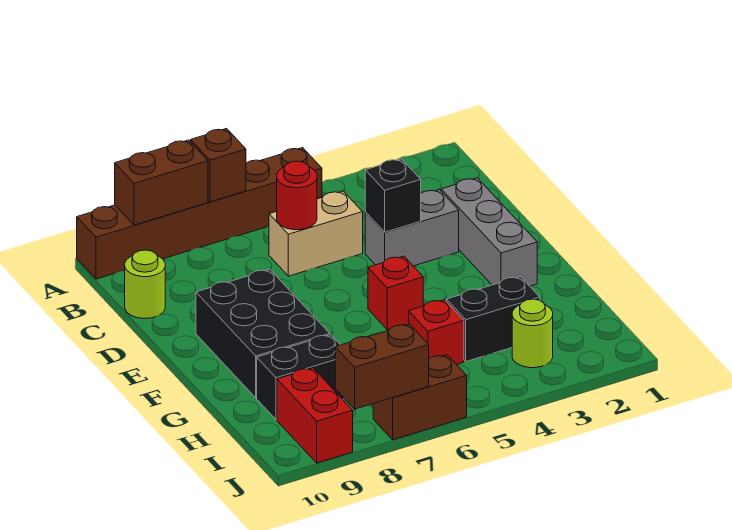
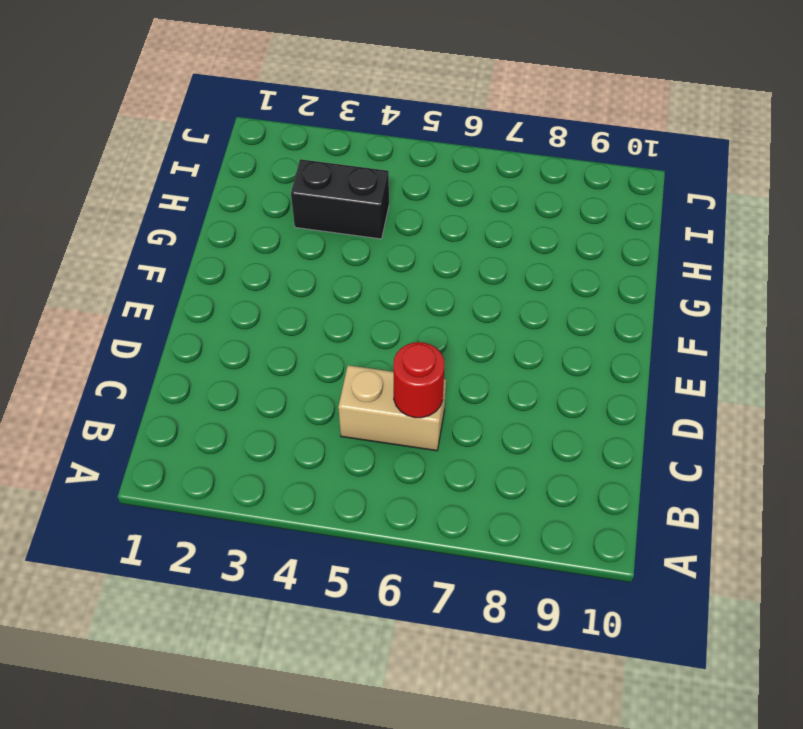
none -> brown 1x6 brick [77,148,322,279]
none -> lime 1x1 round brick [125,250,165,318]
none -> grey 1x3 brick [441,178,537,286]

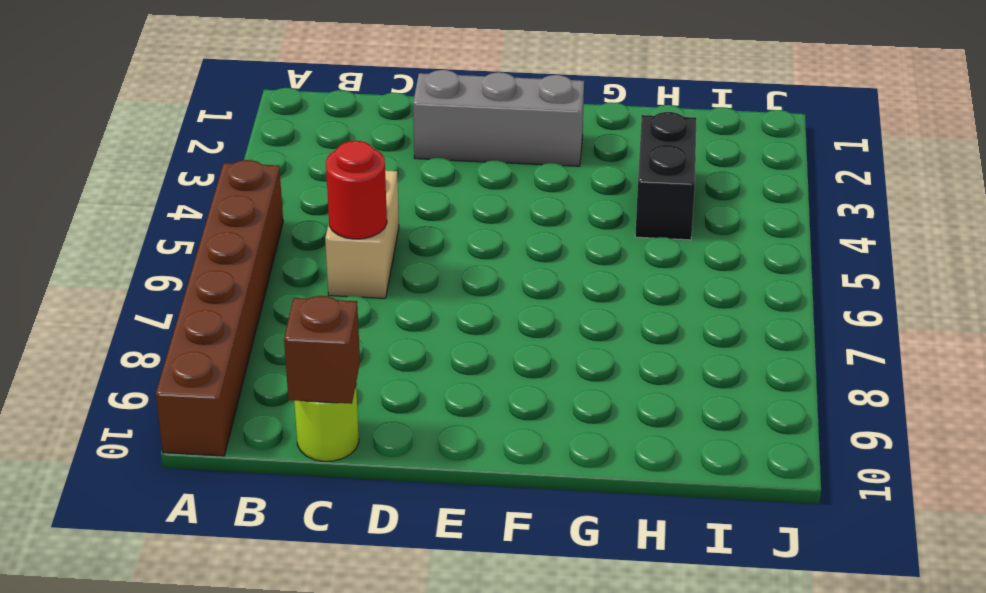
brown 1x1 brick [284,296,360,404] -> brown 1x1 brick moved to [191,129,246,202]
none -> grey 1x2 brick [365,190,459,266]
none -> black 2x3 brick [196,269,330,398]
none -> red 1x1 brick [368,256,423,330]

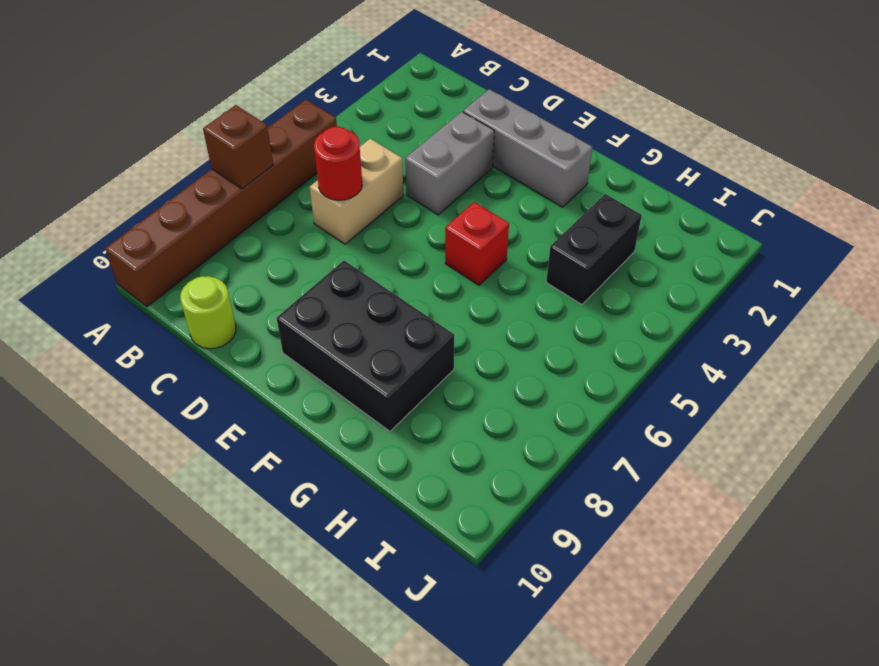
none -> red 1x1 brick [409,300,464,365]
none -> black 1x2 brick [257,335,345,420]
none -> lime 1x1 round brick [512,299,553,368]

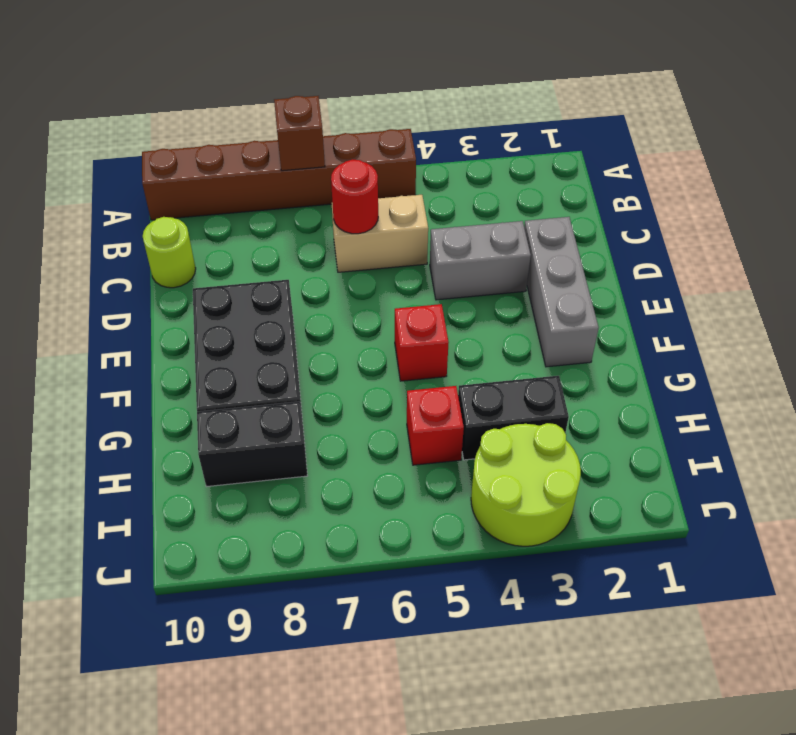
lime 2x2 round brick [471,423,581,546] -> lime 1x1 round brick [512,299,553,368]
none -> red 1x2 brick [277,368,353,463]
none -> brown 1x2 brick [373,355,467,440]
none -> brown 1x2 brick [115,140,208,225]

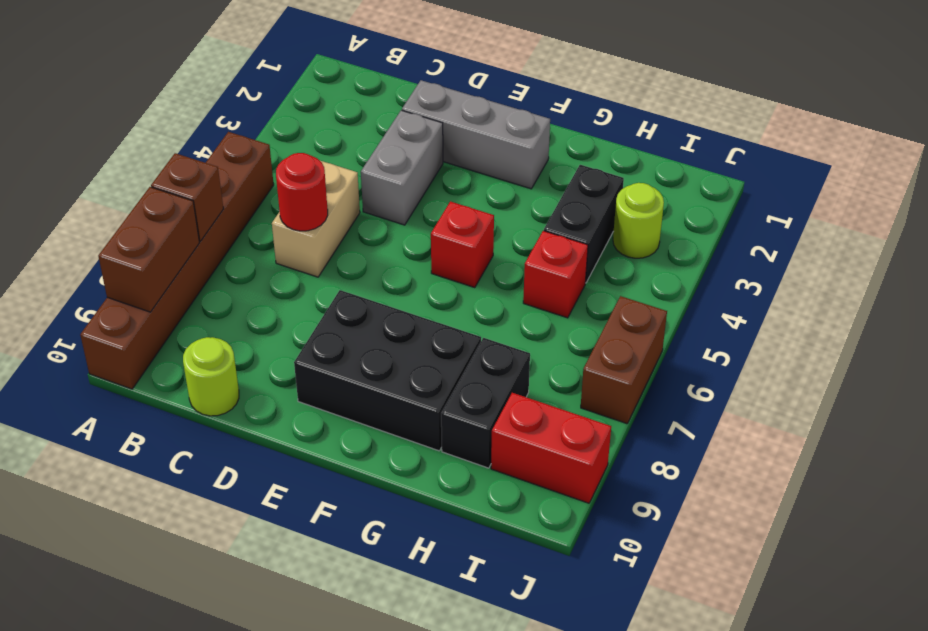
none -> black 1x1 brick [365,159,421,232]
none -> brown 1x2 brick [335,324,429,409]

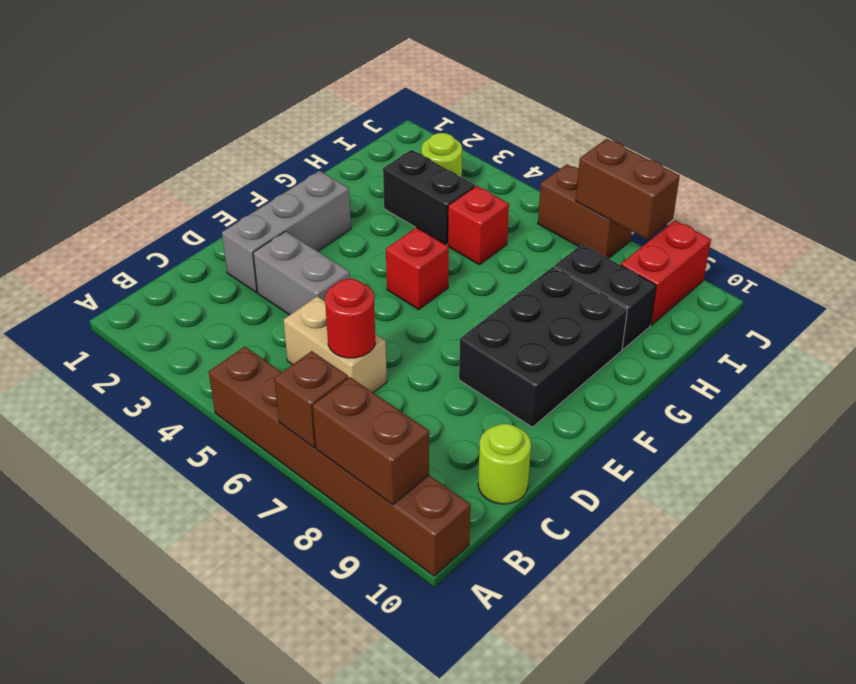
none -> black 1x1 brick [365,159,421,232]

